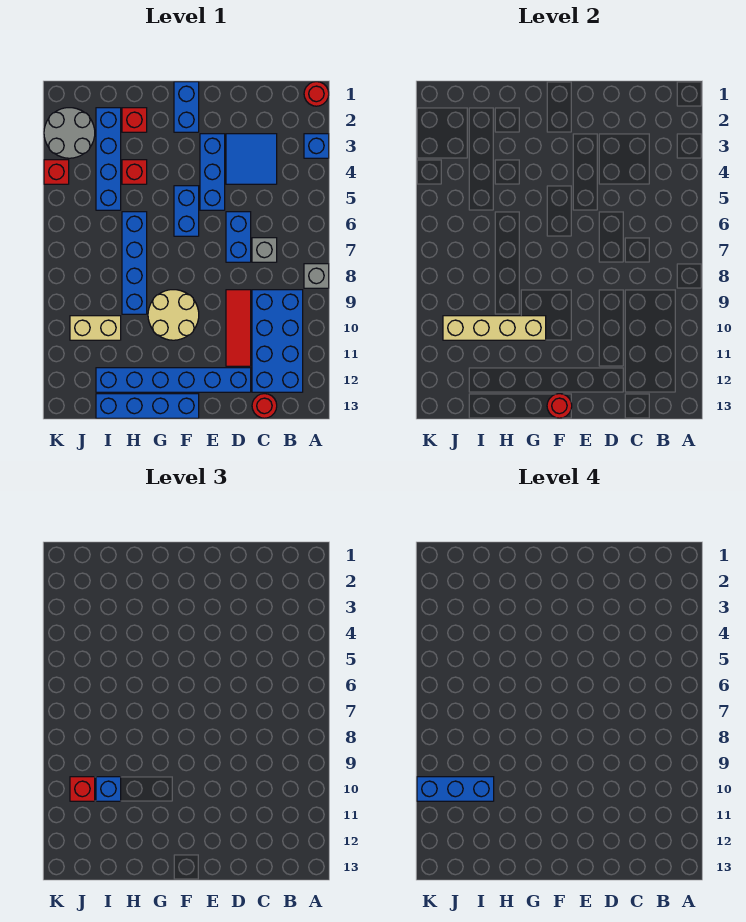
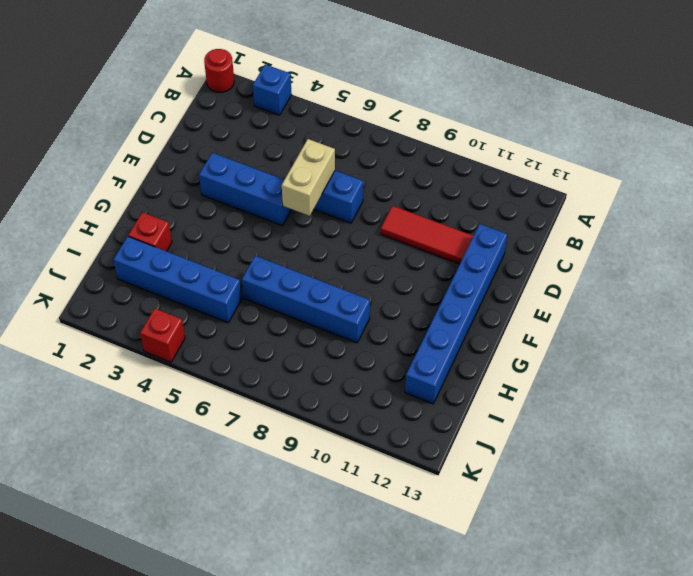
tan 1x2 brick [282,139,335,216] -> tan 1x2 brick moved to [70,316,121,340]
none -> grey 1x1 brick [304,264,329,288]
none -> blue 2x4 brick [252,290,303,392]
none -> blue 2x2 tile [226,134,277,184]

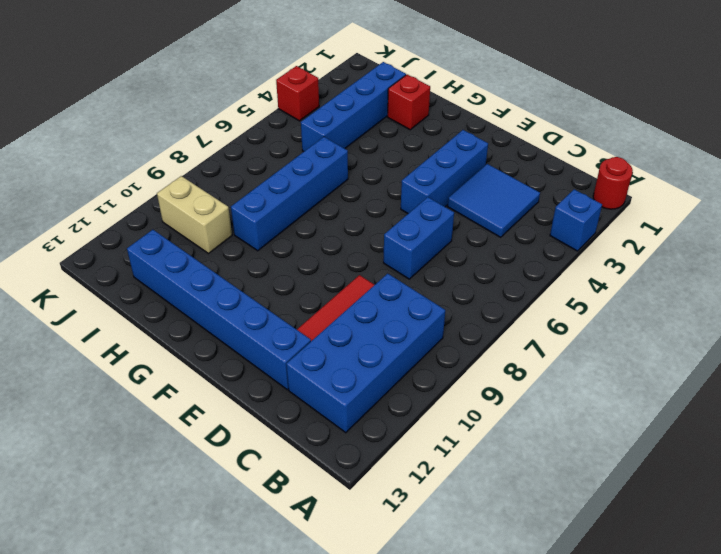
none -> grey 1x1 brick [304,264,329,288]
none -> grey 1x1 brick [252,238,277,262]
none -> red 1x1 round brick [252,394,277,418]

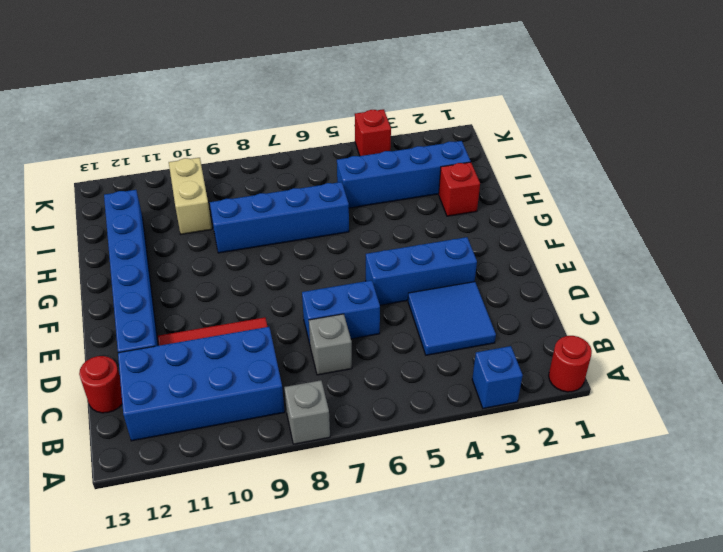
none -> blue 1x2 brick [174,82,199,132]
none -> blue 1x2 brick [174,186,199,236]
none -> tan 2x2 round brick [148,290,199,340]

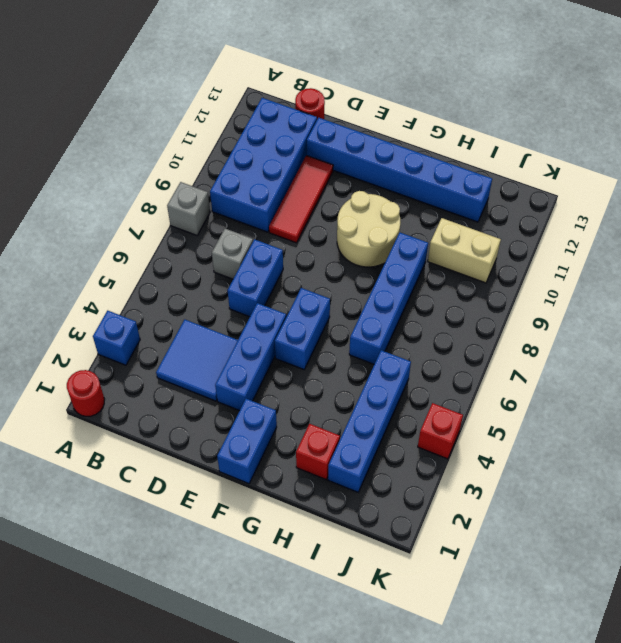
none -> blue 1x4 brick [96,394,199,418]
none -> red 1x1 brick [122,160,147,184]
none -> grey 2x2 round brick [44,108,95,158]

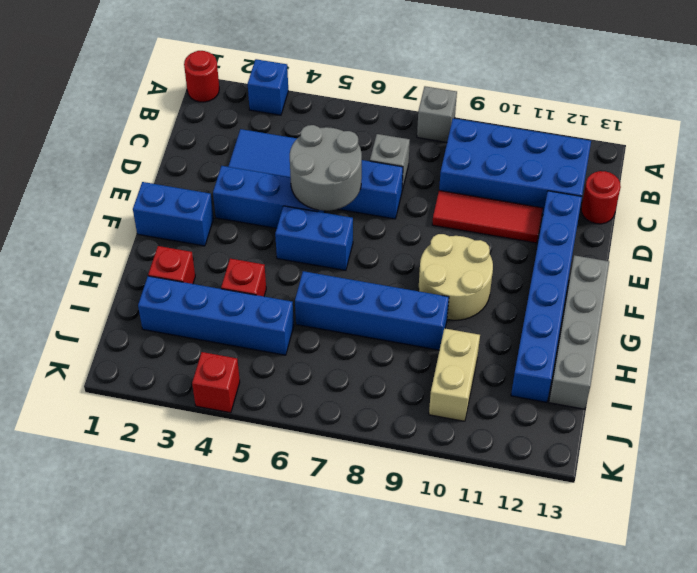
grey 2x2 round brick [290,125,362,211] -> grey 2x2 round brick moved to [44,108,95,158]
grey 1x4 brick [549,255,609,409] -> blue 1x4 brick [96,394,199,418]
none -> red 1x1 round brick [547,394,572,418]
none -> tan 1x4 brick [443,316,546,340]
none -> blue 1x1 brick [96,777,121,801]

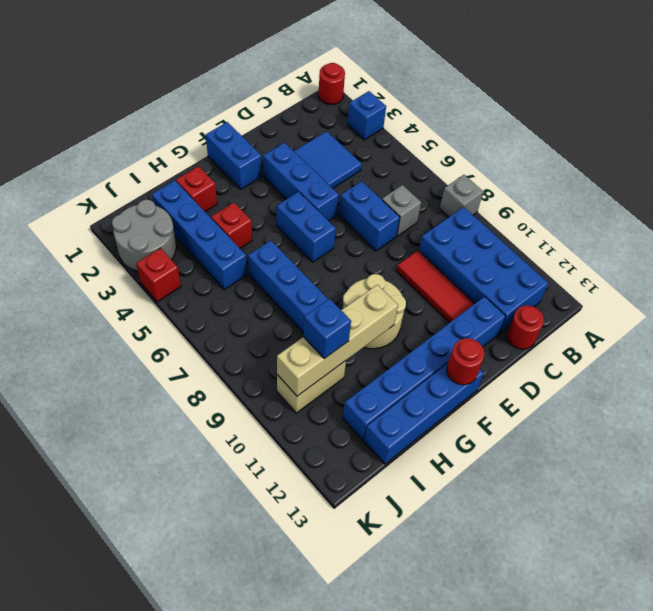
none -> red 1x1 brick [70,777,95,801]
none -> blue 1x3 brick [417,777,494,801]

